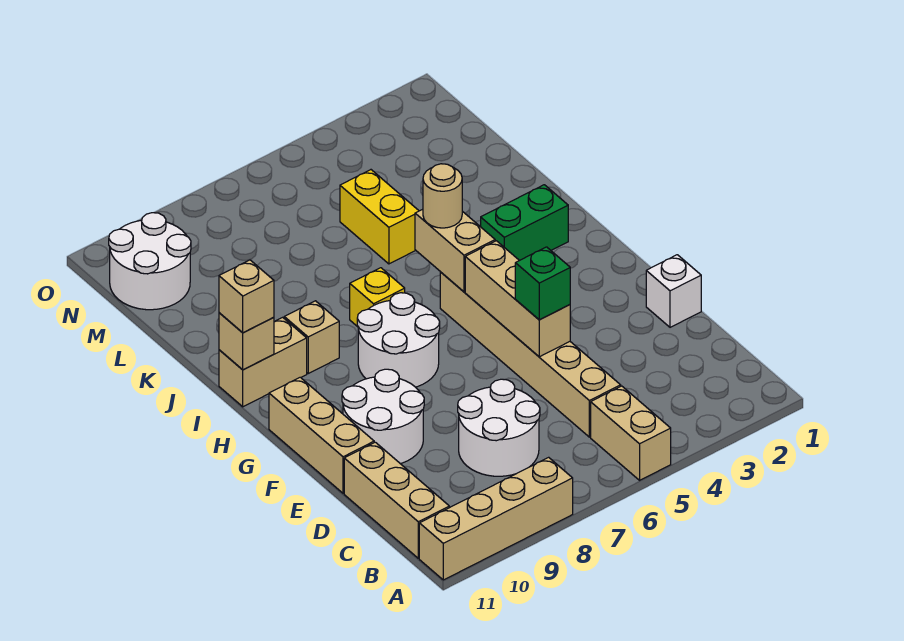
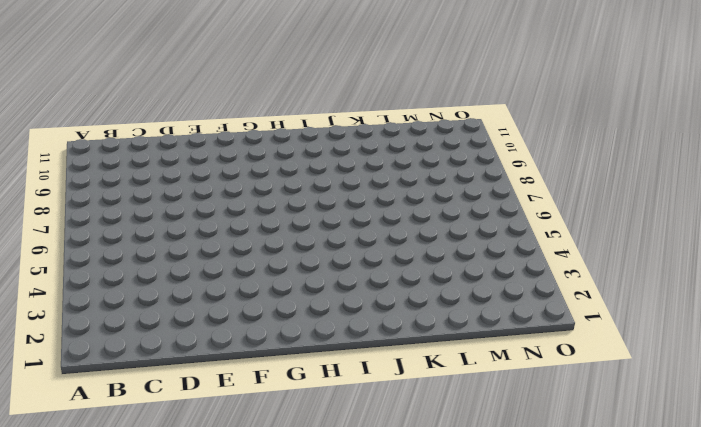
none -> tan 1x2 brick [591,386,671,480]
none -> tan 1x4 brick [419,457,573,580]
none -> tan 1x3 brick [344,442,449,558]

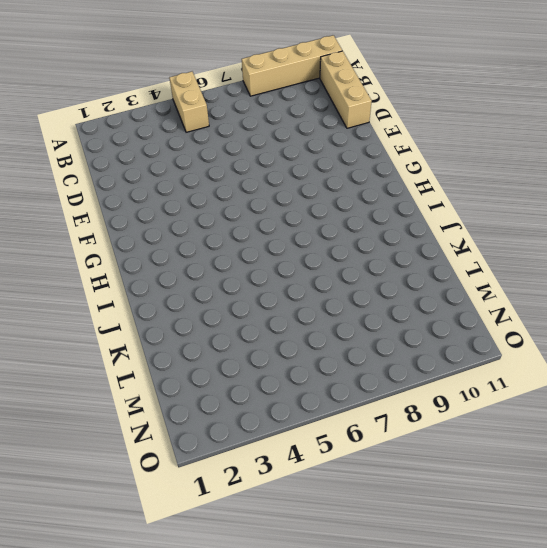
none -> tan 1x6 brick [440,272,621,437]
none -> white 2x2 round brick [458,379,540,476]
none -> white 1x1 brick [646,255,701,327]

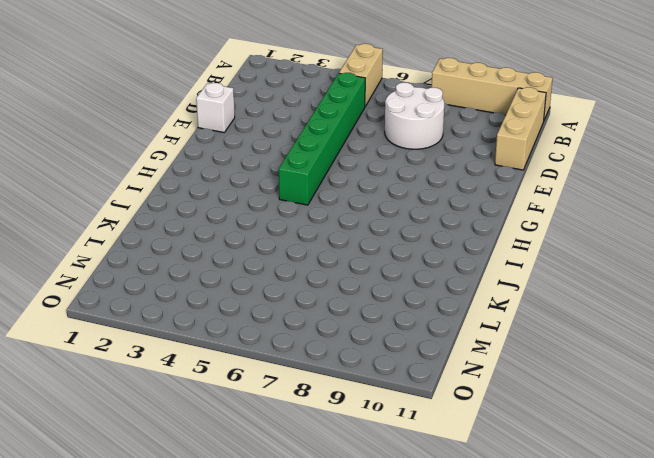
green 1x6 brick [279,73,365,205] -> tan 1x6 brick [440,272,621,437]
none -> white 2x2 round brick [342,369,424,464]
none -> tan 1x3 brick [269,377,374,493]
none -> white 2x2 round brick [357,293,440,387]

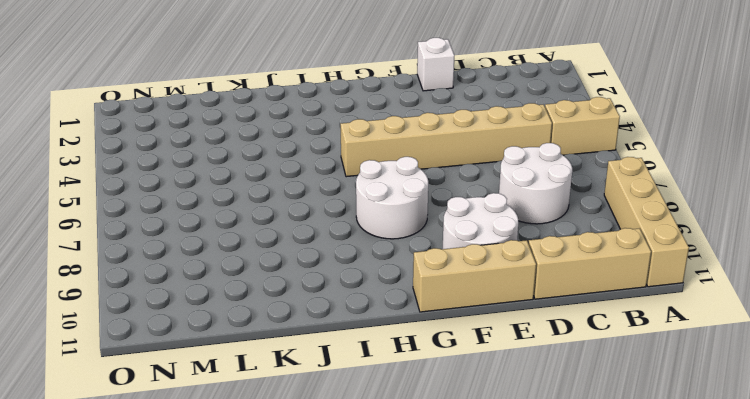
none -> green 1x2 brick [481,185,568,261]
none -> yellow 1x1 brick [350,268,405,327]
none -> tan 1x1 brick [284,301,339,373]

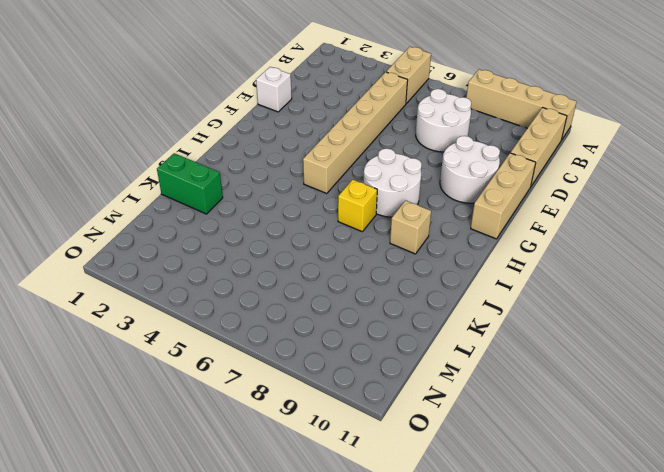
green 1x2 brick [157,153,223,214] -> green 1x2 brick moved to [481,185,568,261]
none -> tan 1x2 brick [219,317,307,407]
none -> yellow 1x2 brick [340,170,419,264]
none -> white 2x2 round brick [109,213,191,310]

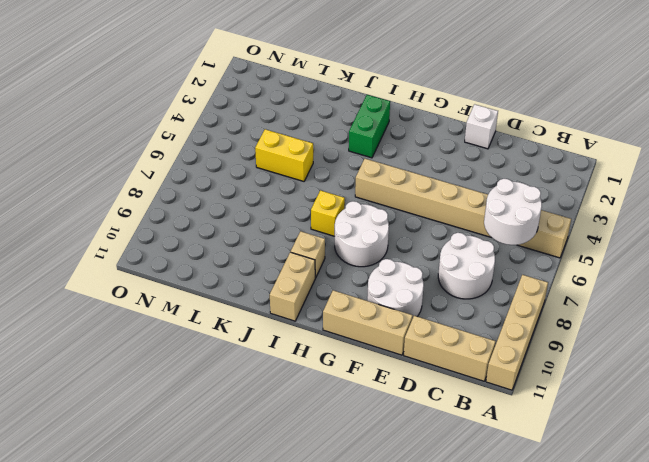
white 2x2 round brick [484,179,542,245] -> white 2x2 round brick moved to [109,213,191,310]
none -> tan 1x3 brick [465,241,570,357]
none -> tan 1x2 brick [415,209,495,292]
none -> tan 1x1 brick [219,313,274,370]

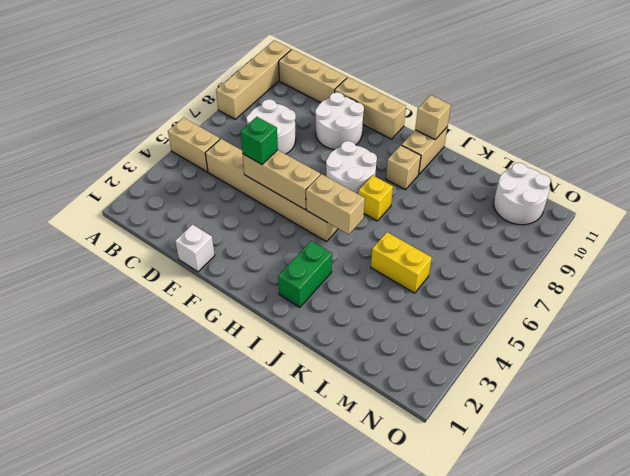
none -> tan 1x1 round brick [423,164,462,228]
none -> tan 1x1 brick [219,260,274,333]

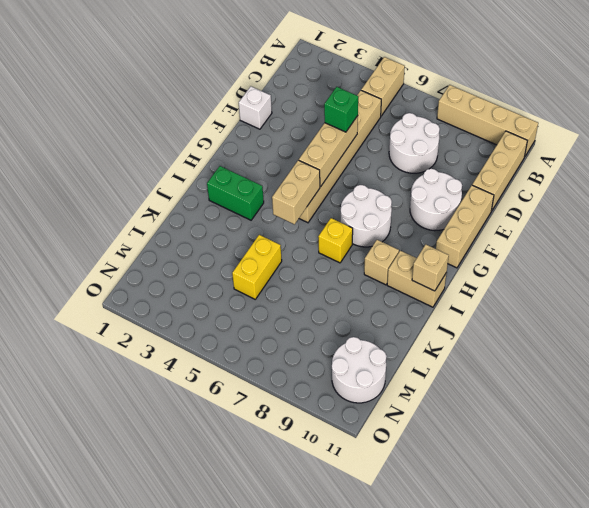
none -> tan 1x1 round brick [423,164,462,228]
none -> tan 1x1 brick [219,260,274,333]

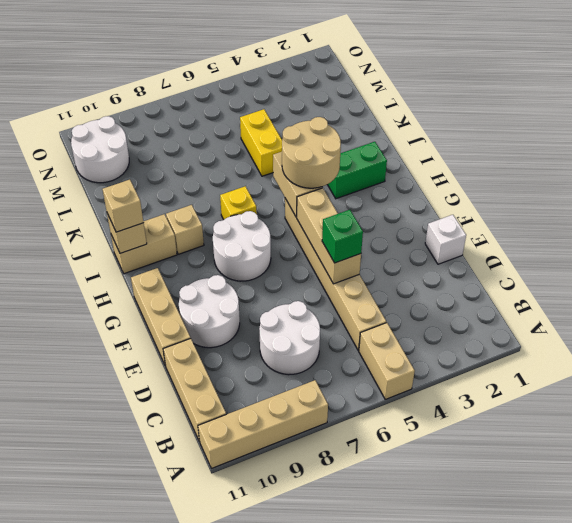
tan 2x2 round brick [282,117,341,188] -> tan 1x1 round brick [423,164,462,228]

